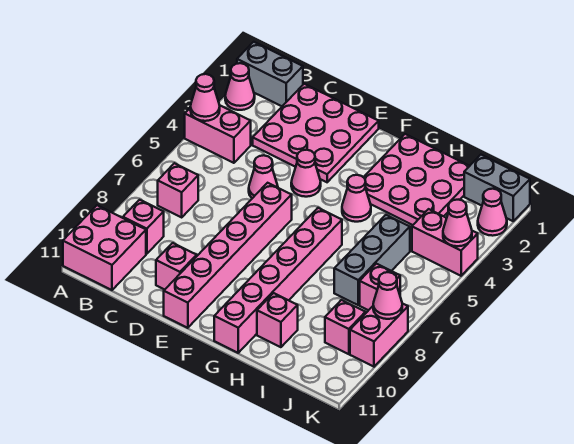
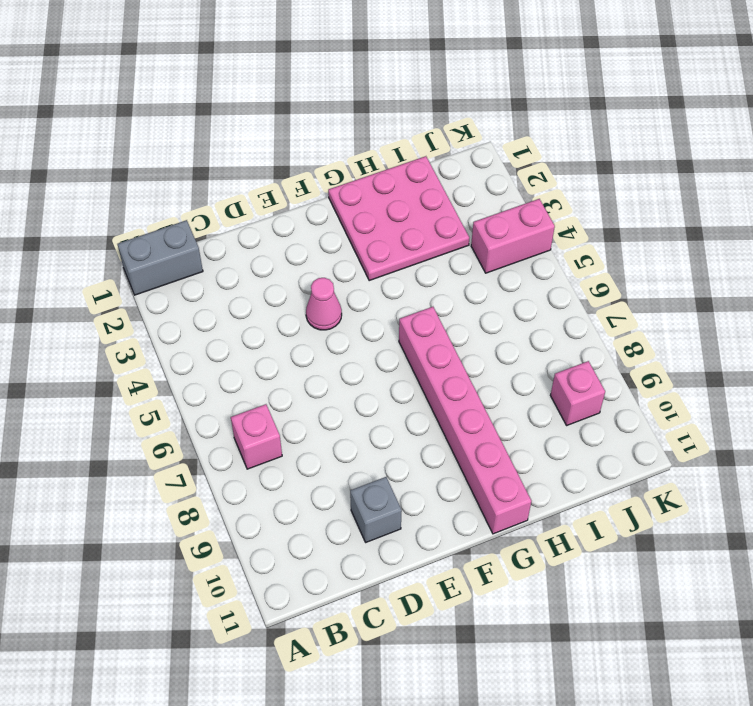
grey 1x1 brick [350,477,402,542] -> pink 1x1 brick [156,243,197,290]
none -> pink 1x1 cone [225,63,255,110]
none -> pink 1x2 brick [185,106,251,163]
none -> pink 2x2 brick [63,205,146,290]

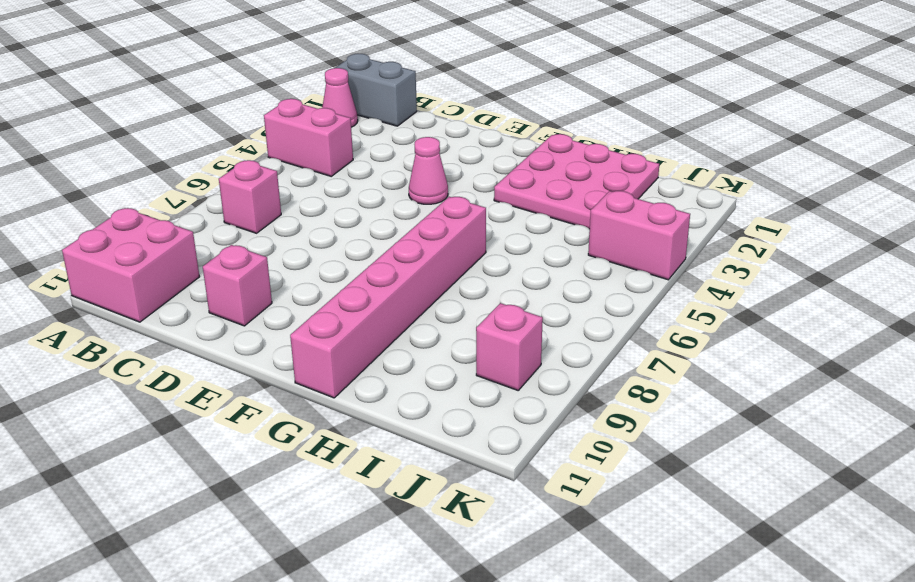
none -> pink 1x1 brick [123,200,164,254]
none -> pink 3x3 plate [253,84,379,182]
none -> pink 1x1 cone [249,155,278,198]

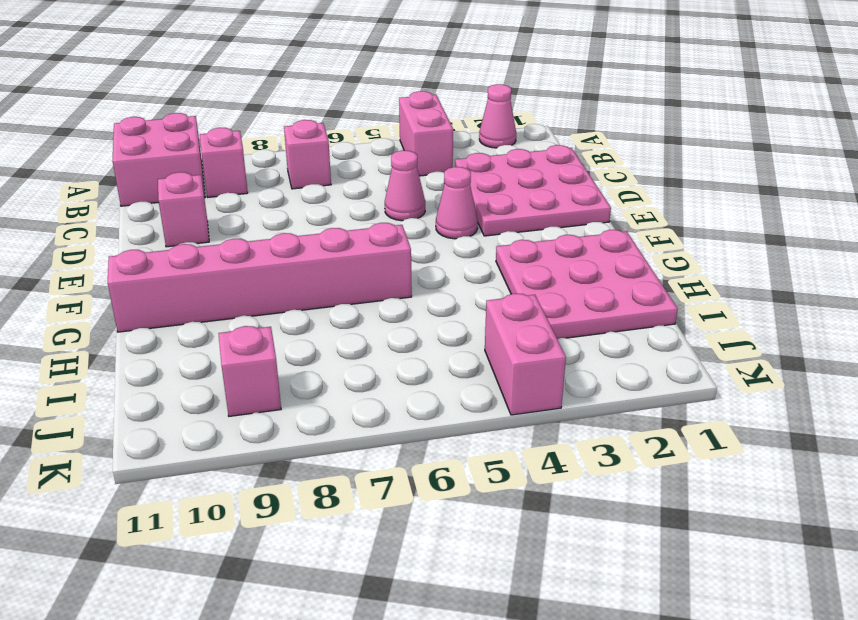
none -> grey 1x2 brick [237,42,303,106]
none -> pink 1x6 brick [164,183,292,328]
none -> pink 1x1 cone [342,175,371,222]

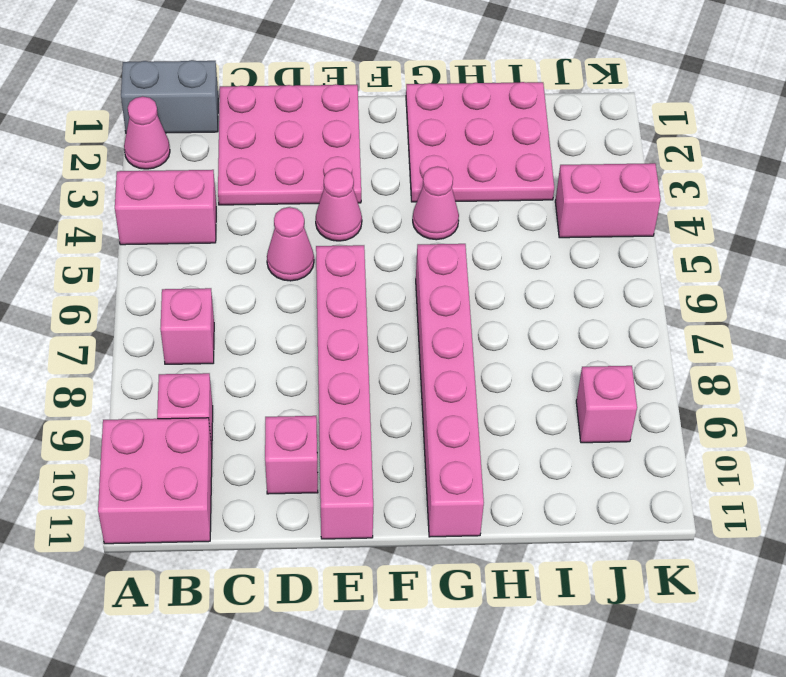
none -> pink 1x1 brick [257,293,298,347]
none -> grey 1x3 brick [334,215,410,305]
none -> grey 1x2 brick [464,155,530,221]

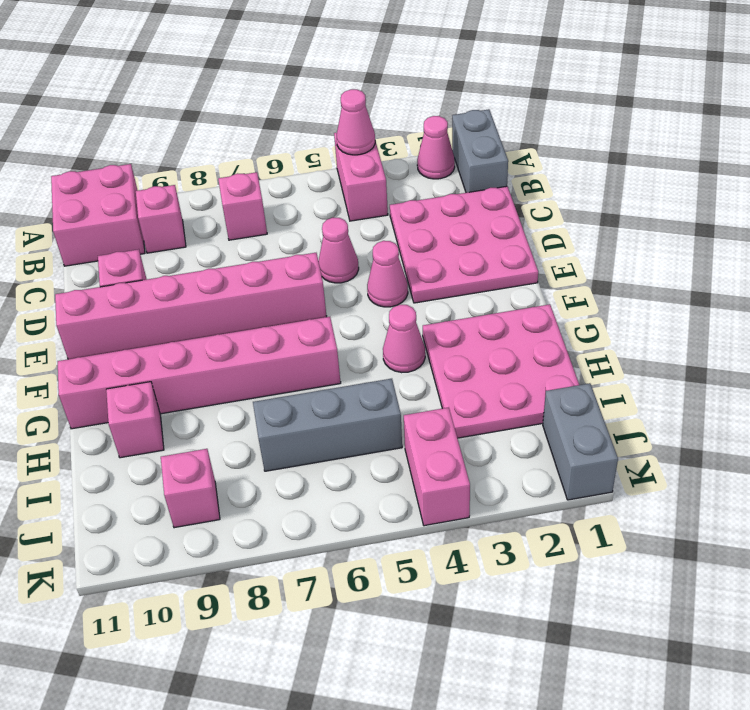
none -> pink 1x1 brick [360,264,400,310]
none -> pink 1x1 cone [478,189,507,236]
none -> pink 1x2 brick [350,303,408,367]

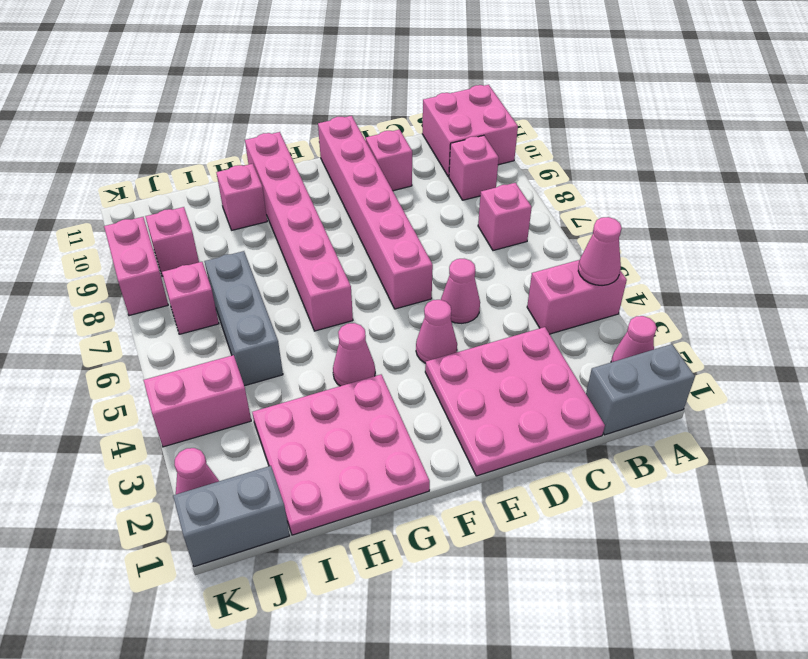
none -> pink 1x1 cone [443,200,472,246]
none -> pink 1x1 cone [373,272,402,319]

